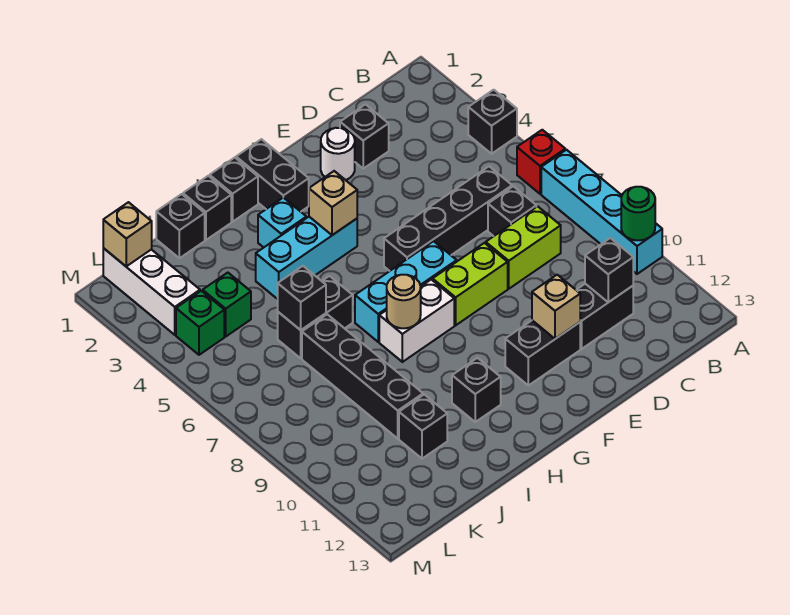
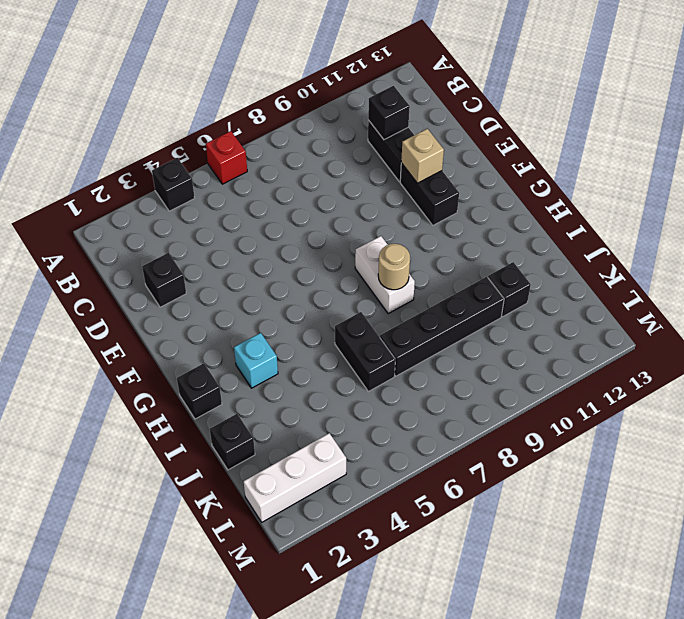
none -> cyan 1x4 brick [541,150,662,274]
none -> black 1x4 brick [384,166,512,271]
none -> black 1x1 brick [488,186,536,236]
none -> lime 1x2 brick [486,206,561,289]

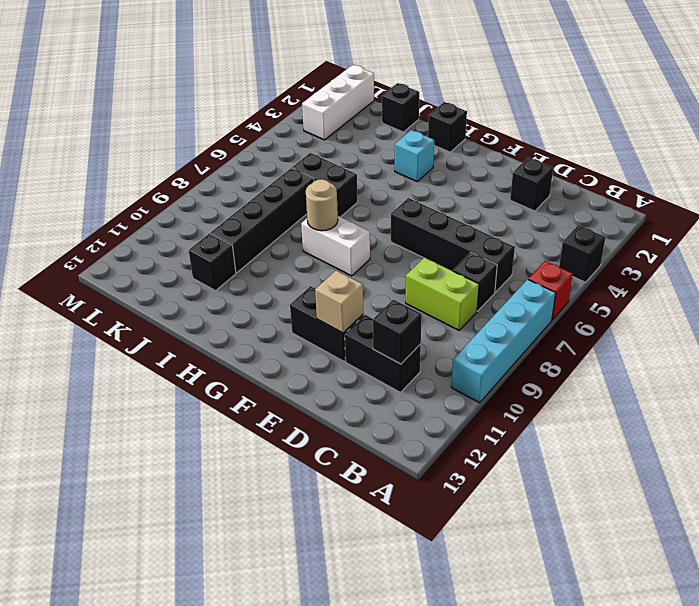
none -> white 1x1 round brick [321,128,355,180]
none -> lime 1x2 brick [433,243,508,325]
none -> cyan 1x3 brick [355,241,457,342]
none -> black 1x2 brick [236,139,309,212]

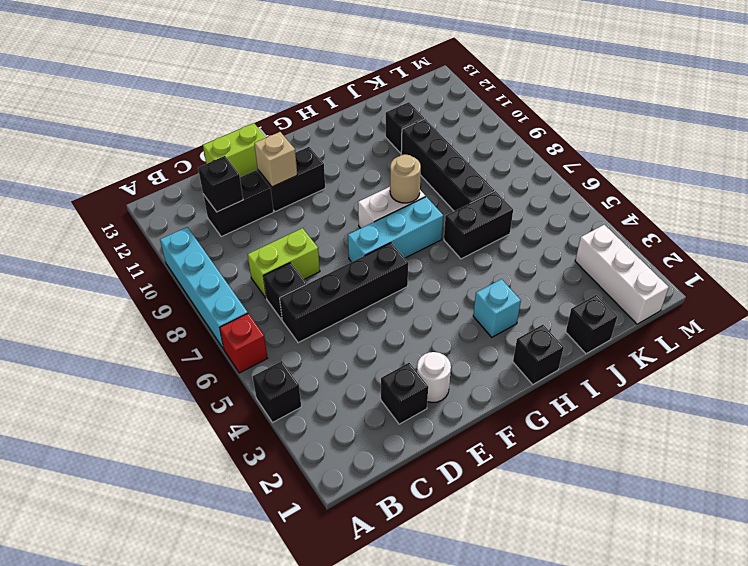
lime 1x2 brick [203,123,266,177] -> lime 1x2 brick moved to [433,243,508,325]
none -> black 1x2 brick [236,139,309,212]
none -> cyan 1x3 brick [256,217,357,299]
none -> black 1x1 brick [452,358,501,422]
none -> black 1x1 brick [183,176,231,240]

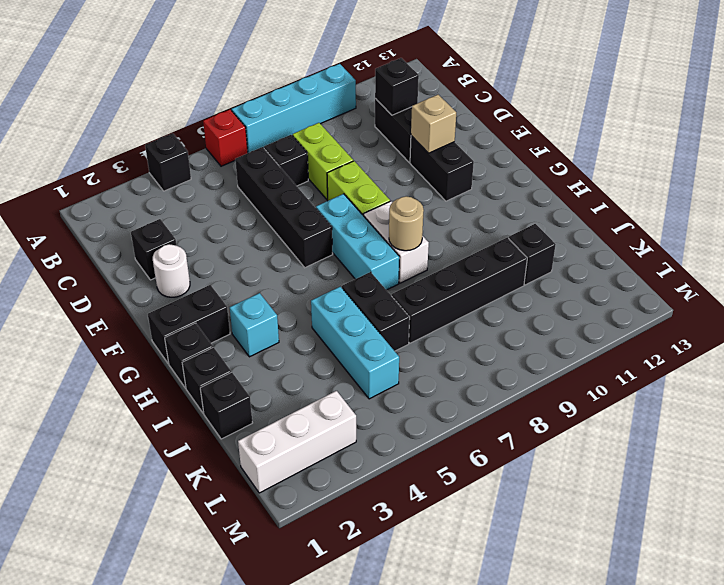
cyan 1x3 brick [311,287,399,399] -> cyan 1x3 brick moved to [256,217,357,299]
none -> black 1x1 brick [452,358,501,422]
none -> green 1x1 brick [203,273,251,337]
none -> green 1x1 brick [176,291,224,355]
none -> green 1x1 round brick [621,187,655,240]

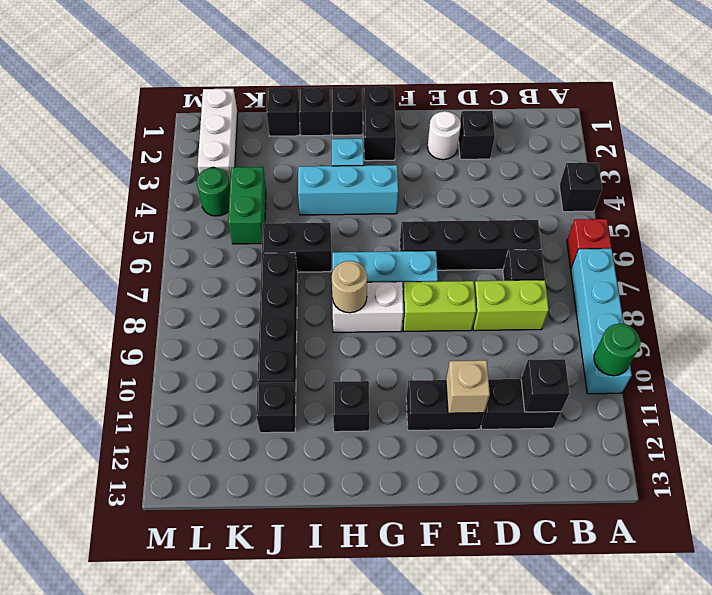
green 1x2 brick [228,167,266,244] -> green 1x1 brick [203,273,251,337]
green 1x1 round brick [197,167,230,216] -> green 1x1 brick [176,291,224,355]
none -> tan 1x1 brick [309,171,357,235]
none -> black 1x1 brick [278,266,326,330]
none -> tan 1x1 brick [103,202,152,266]

